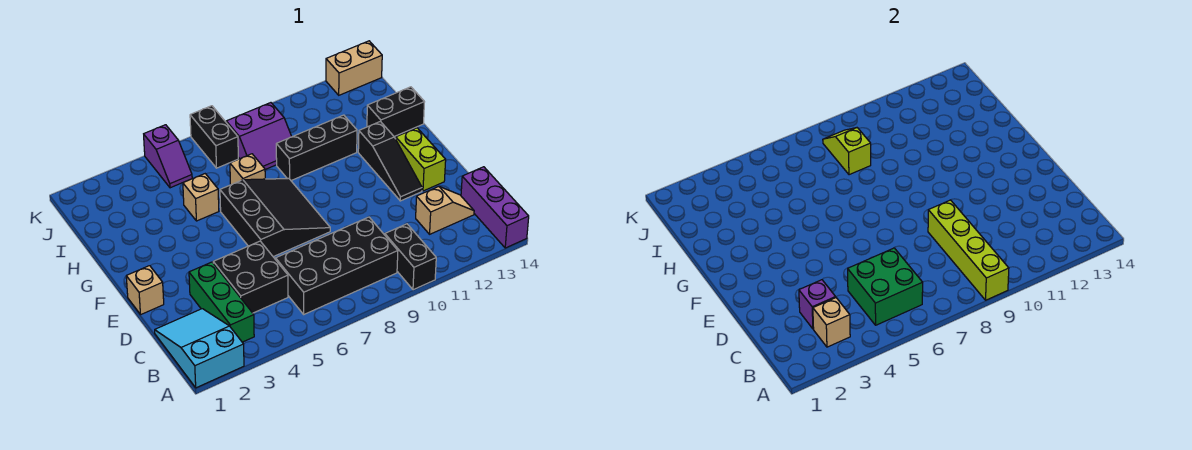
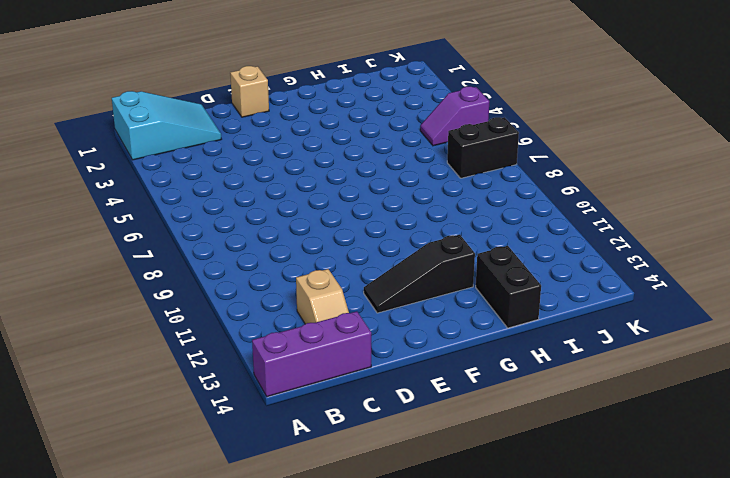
none -> black 1x2 brick [385,224,436,290]
none -> green 1x3 brick [189,262,254,342]
none -> black 2x4 brick [276,217,398,314]

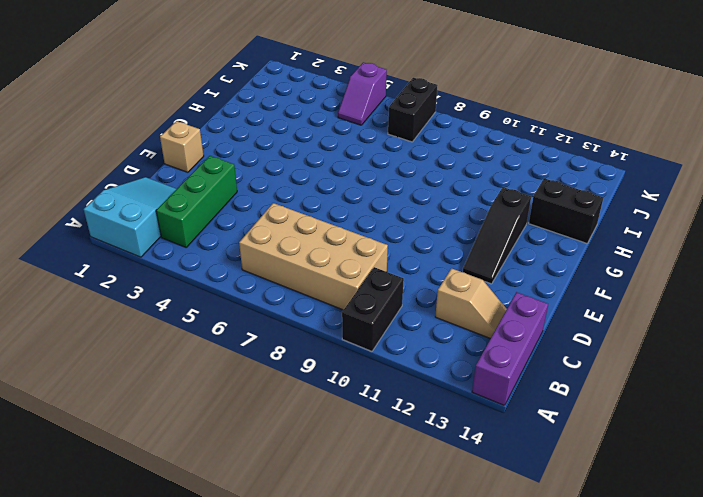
tan 2x4 brick [239,203,388,310] -> black 2x4 brick [276,217,398,314]
none -> black 2x2 brick [213,241,288,313]
none -> black 3x3 slope [220,178,330,257]
none -> lime 1x2 brick [396,128,446,191]

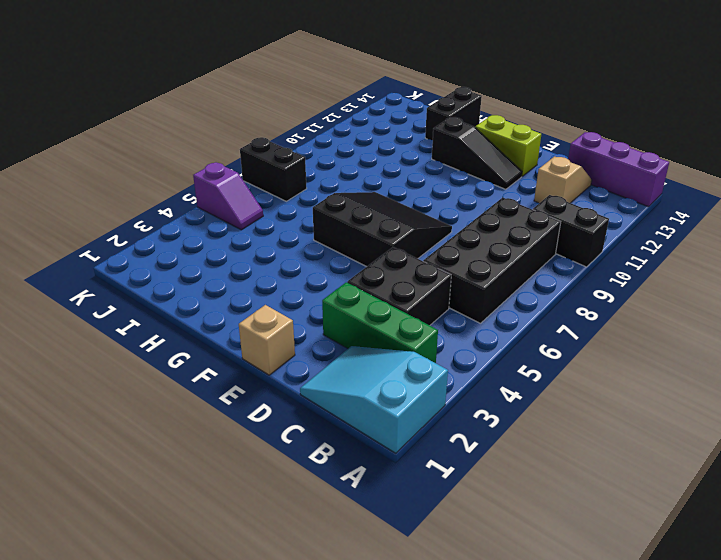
none -> tan 1x1 brick [183,174,219,221]
none -> tan 1x1 brick [230,154,265,185]
none -> black 1x3 brick [276,115,357,181]

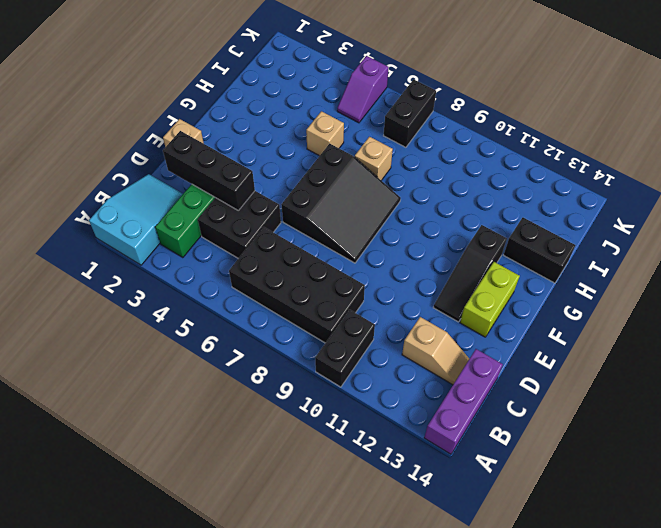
black 1x3 brick [163,131,255,210] -> black 1x3 brick moved to [276,115,357,181]
none -> purple 2x2 slope [226,103,292,170]
none -> tan 1x2 brick [326,41,382,95]
none -> lime 1x4 brick [928,200,1009,300]

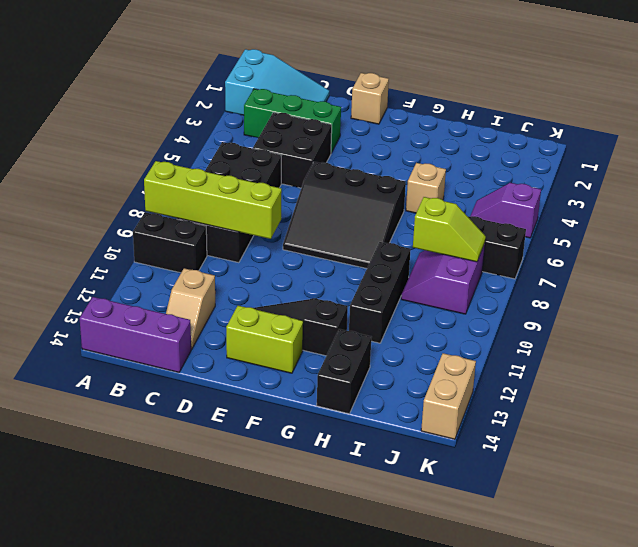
none -> tan 1x1 brick [230,154,265,185]
none -> tan 1x1 brick [813,298,850,347]
none -> green 2x2 brick [848,248,923,325]

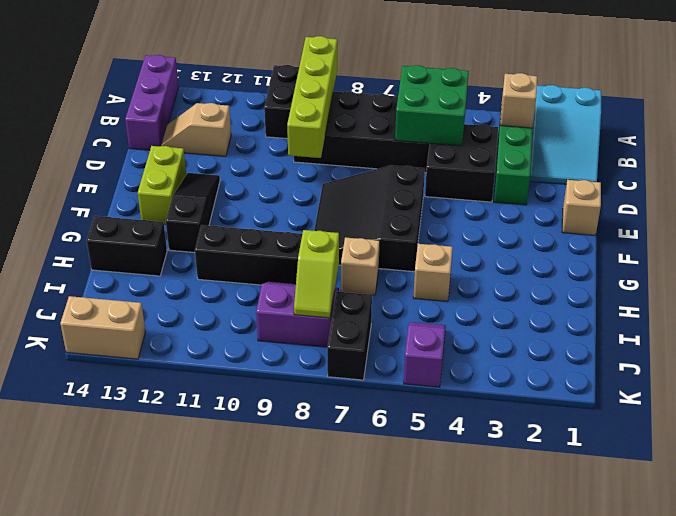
none -> purple 1x1 brick [799,280,836,329]

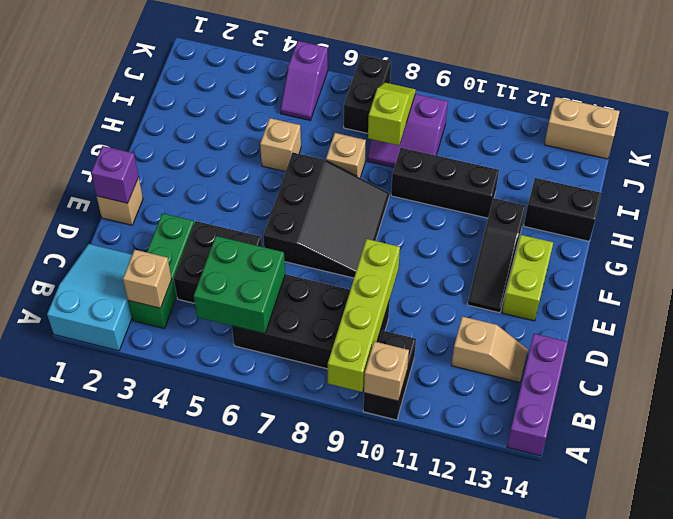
tan 1x1 brick [364,342,409,401] -> none
purple 1x1 brick [91,146,139,203] -> purple 1x1 brick moved to [799,280,836,329]

